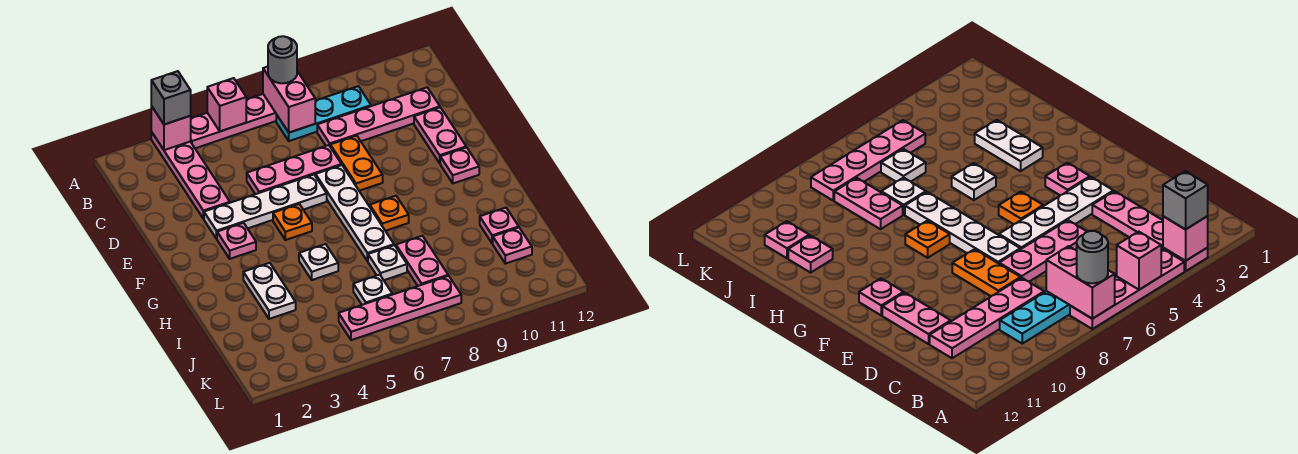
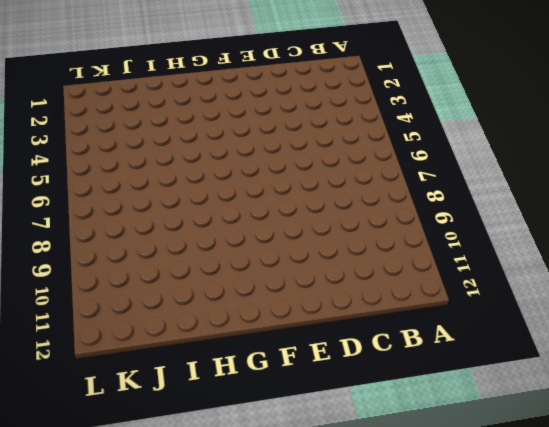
none -> pink 1x4 plate [151,132,230,219]
none -> pink 1x4 plate [190,94,277,148]
none -> cyan 1x3 plate [276,86,371,141]

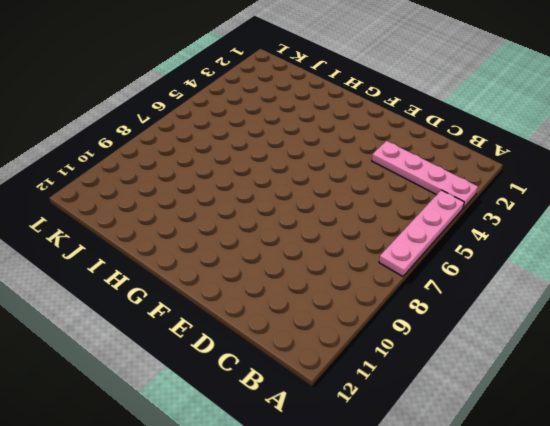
none -> cyan 1x3 plate [276,86,371,141]
none -> pink 1x4 plate [317,87,440,146]
none -> pink 1x3 plate [247,145,341,194]

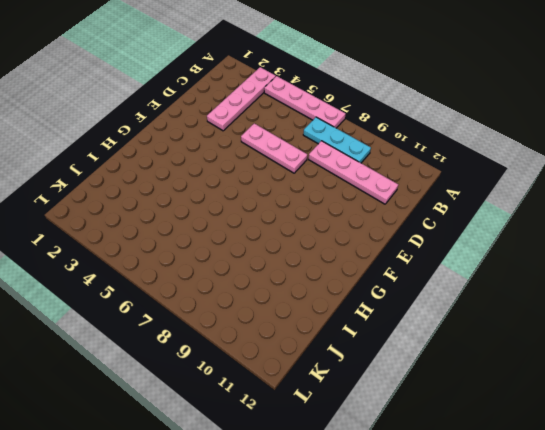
none -> orange 1x2 plate [330,136,383,191]
none -> pink 1x2 plate [414,107,466,163]
none -> white 1x4 plate [204,175,327,239]

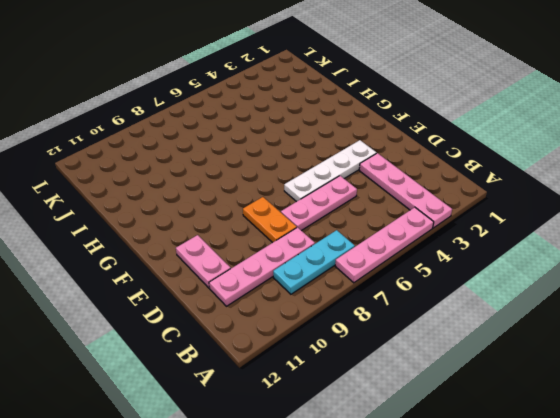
none -> white 1x4 plate [316,165,394,261]
none -> pink 1x1 plate [217,223,256,259]
none -> orange 1x1 plate [273,204,312,240]

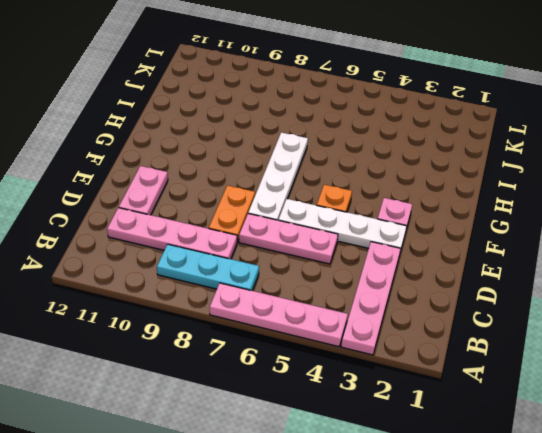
none -> pink 1x1 plate [440,147,479,183]
none -> orange 1x1 plate [370,196,409,231]
none -> white 1x2 plate [243,263,296,319]

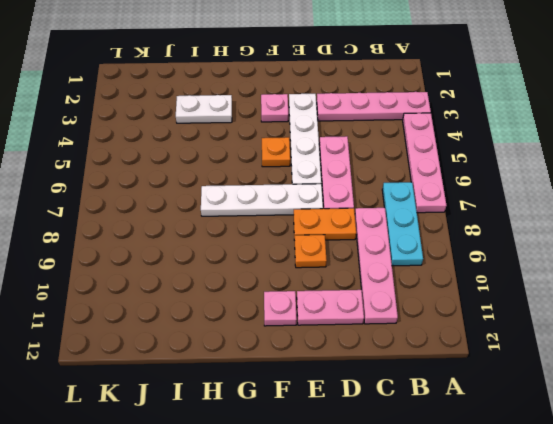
orange 1x1 plate [295,235,327,268] -> orange 1x1 plate moved to [370,196,409,231]
none -> white 1x1 plate [299,244,338,280]
none -> white 1x1 plate [368,245,407,280]
none -> pink 1x2 plate [396,236,448,286]

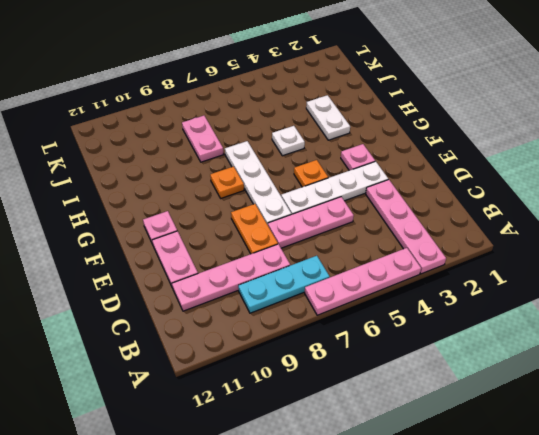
none -> white 1x1 plate [368,245,407,280]
none -> pink 1x1 plate [480,208,519,244]
none -> white 1x1 plate [353,275,392,305]

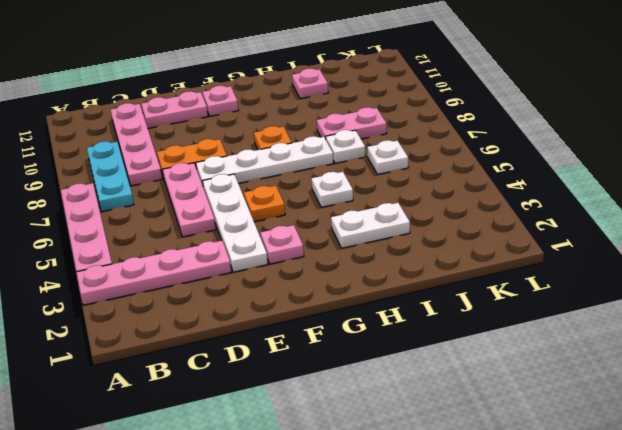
none -> pink 1x1 plate [493,228,532,264]
none -> pink 1x4 plate [339,276,461,340]
none -> pink 1x1 brick [151,106,191,150]

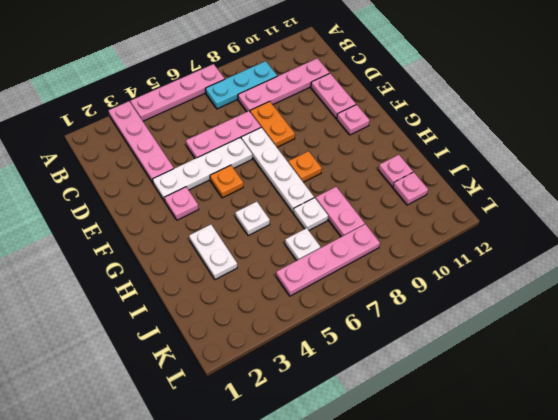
none -> pink 1x1 brick [151,106,191,150]
none -> pink 1x1 brick [207,78,246,131]
none -> pink 1x2 brick [263,67,315,133]

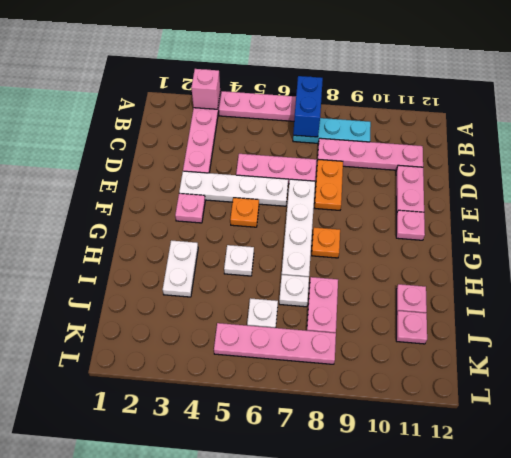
blue 1x2 brick [293,76,323,137] -> pink 1x2 brick [263,67,315,133]
none -> pink 1x1 brick [207,78,246,131]
none -> grey 1x1 brick [151,71,191,125]
none -> grey 1x1 round brick [268,36,297,83]

